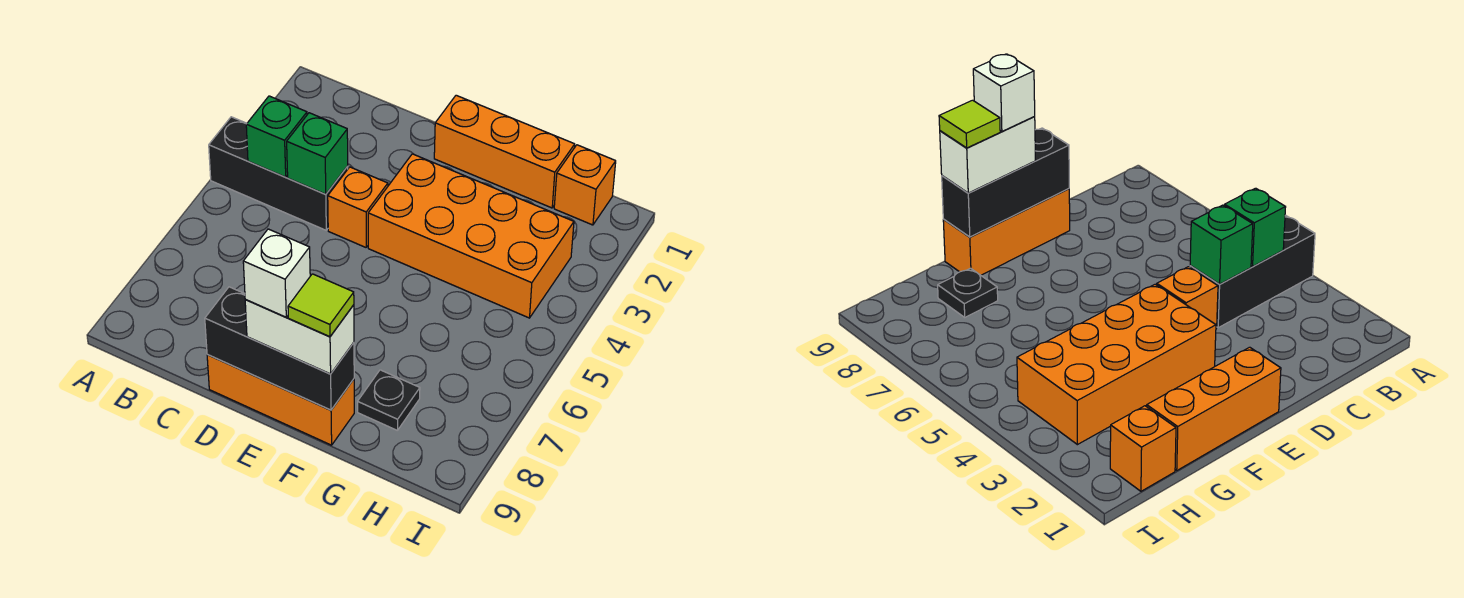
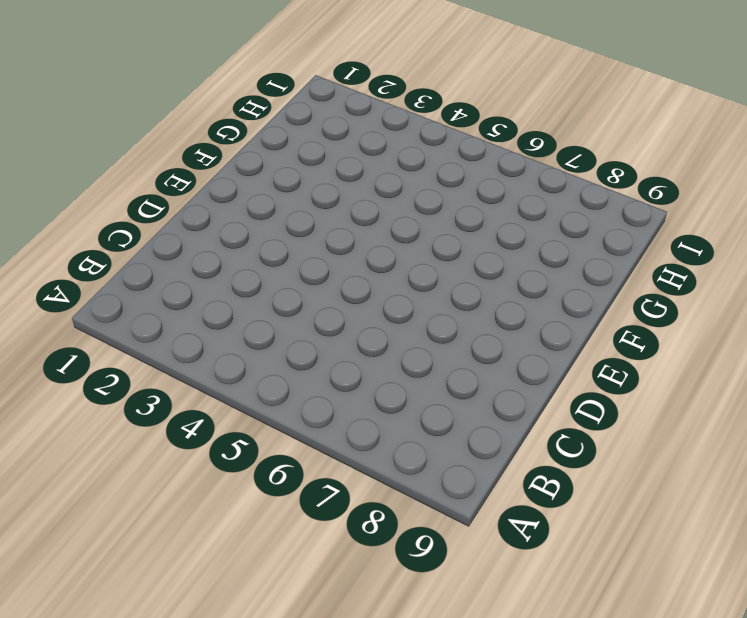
none -> black 1x3 brick [209,117,348,230]
none -> orange 1x1 brick [328,167,388,247]
none -> orange 1x3 brick [207,355,354,445]

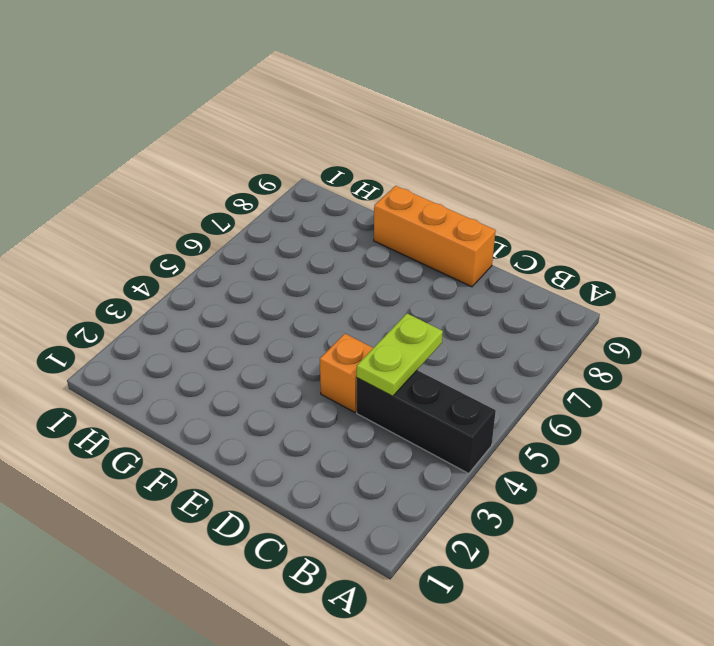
lime 1x2 plate [357,314,443,396] -> green 1x1 brick [287,113,348,194]
none -> orange 1x3 brick [434,95,575,208]
none -> orange 2x4 brick [368,154,574,318]
none -> black 1x1 plate [358,370,420,431]

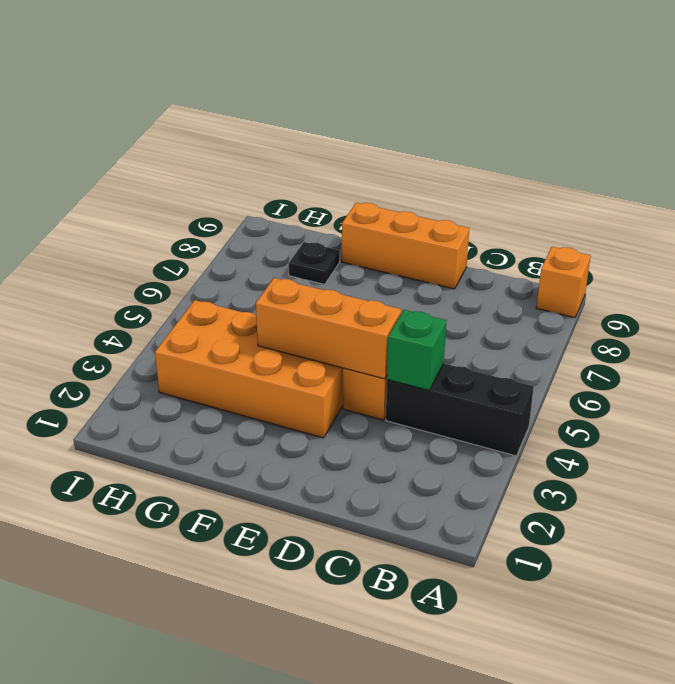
orange 1x1 brick [536,247,591,318] -> orange 1x1 brick moved to [554,145,616,225]
orange 1x3 brick [256,278,402,379] -> orange 1x3 brick moved to [434,95,575,208]
none -> green 1x1 brick [246,96,307,177]
none -> black 1x3 brick [205,287,354,410]
none -> white 1x2 brick [245,300,354,374]

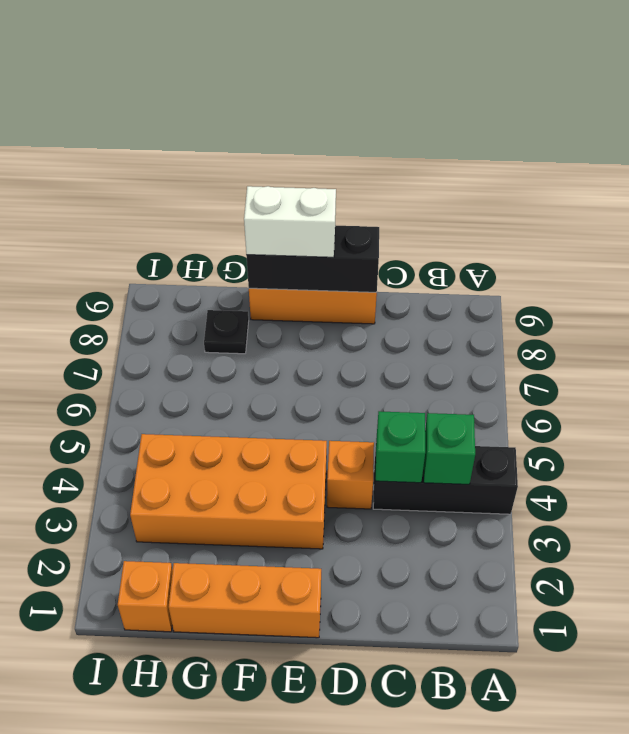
none -> white 1x1 brick [243,229,310,317]
none -> lime 1x1 tile [288,274,354,337]

